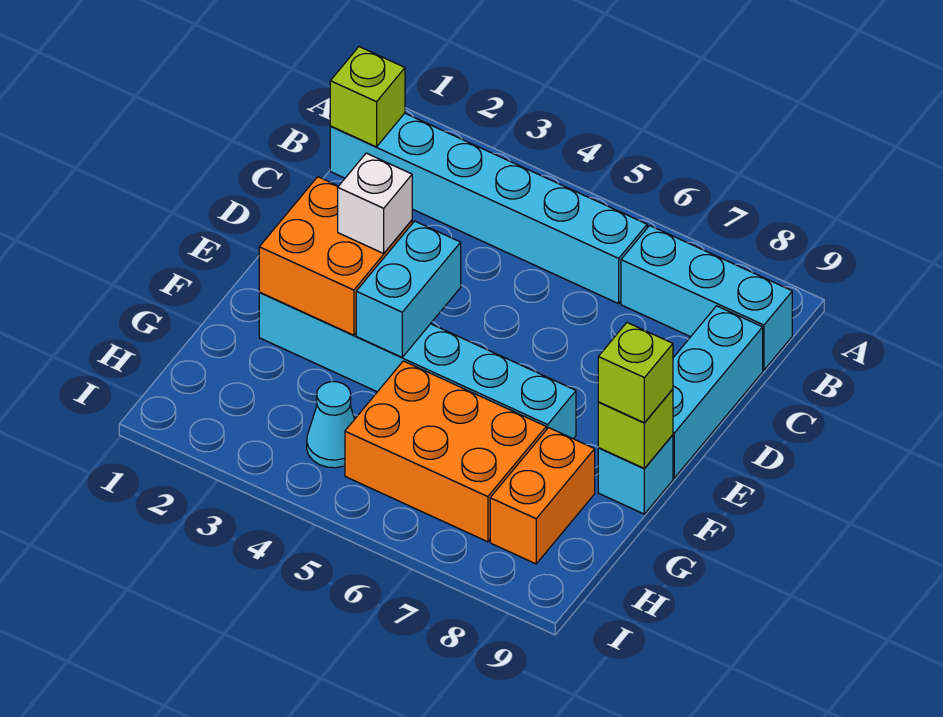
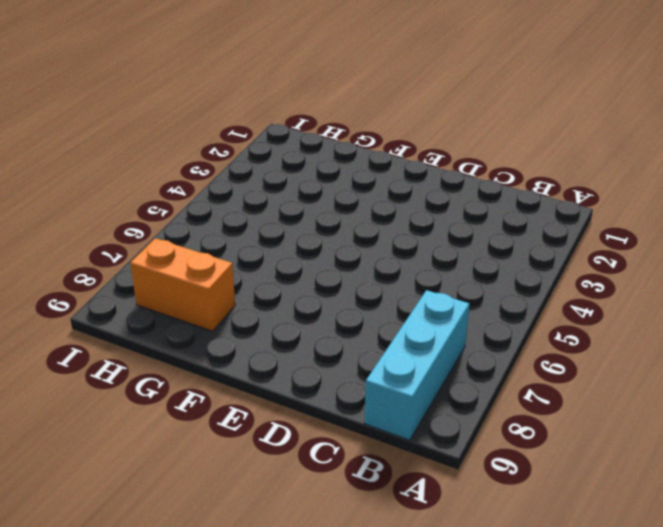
none -> cyan 1x6 brick [330,113,647,304]
none -> cyan 1x3 brick [673,306,763,478]
none -> cyan 1x6 brick [259,293,576,439]

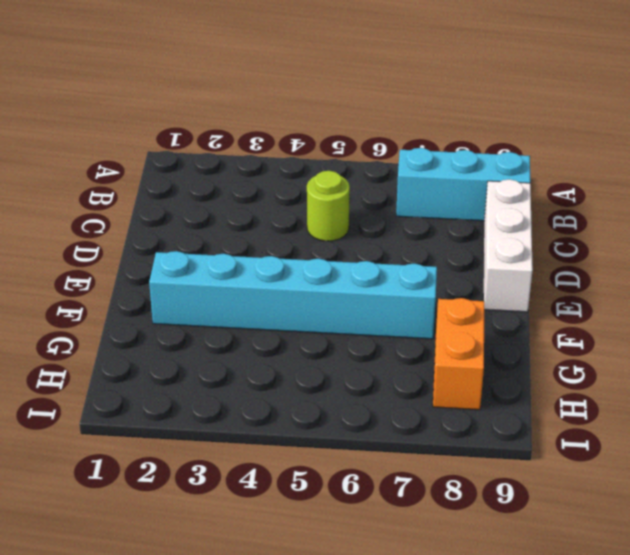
lime 1x1 round brick [307,171,350,241] -> none
white 1x3 brick [483,179,533,312] -> cyan 1x3 brick [673,306,763,478]
none -> cyan 1x6 brick [330,113,647,304]
none -> cyan 1x1 brick [598,435,673,514]
none -> orange 2x3 brick [345,361,546,542]

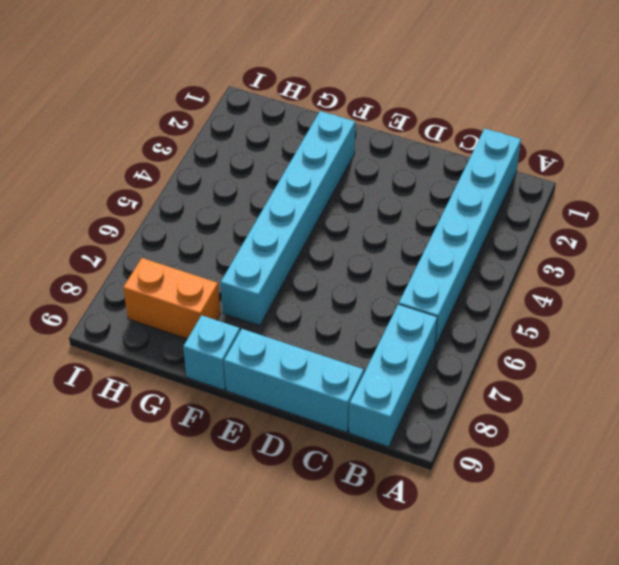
none -> orange 2x3 brick [345,361,546,542]
none -> cyan 1x1 cone [307,382,355,468]
none -> lime 1x1 brick [330,47,405,147]

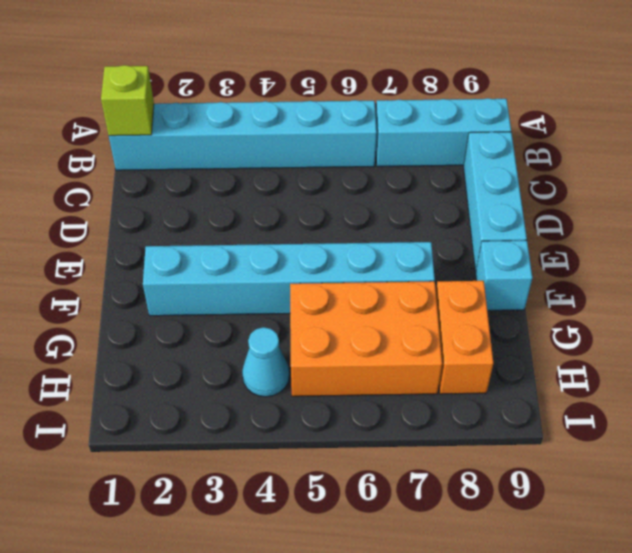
none -> orange 2x2 brick [259,177,412,335]
none -> cyan 1x2 brick [356,221,461,357]
none -> lime 1x1 brick [598,389,673,469]

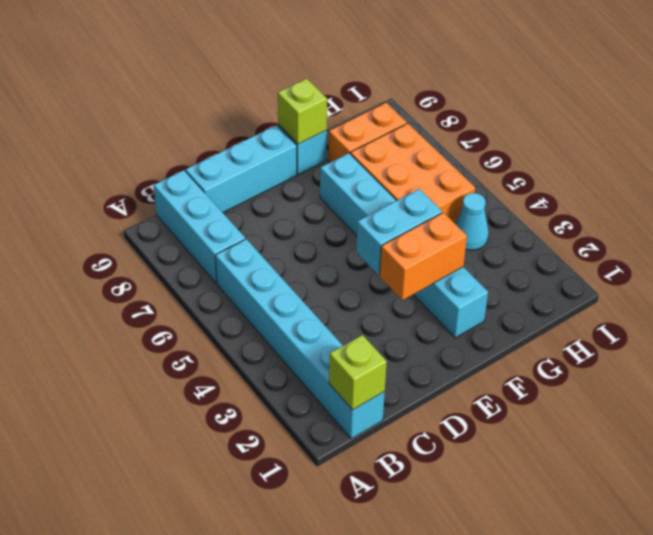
orange 1x2 brick [380,213,467,300] -> orange 2x2 brick [259,177,412,335]
none -> white 1x1 brick [338,153,412,253]
none -> lime 1x1 brick [598,323,673,423]

